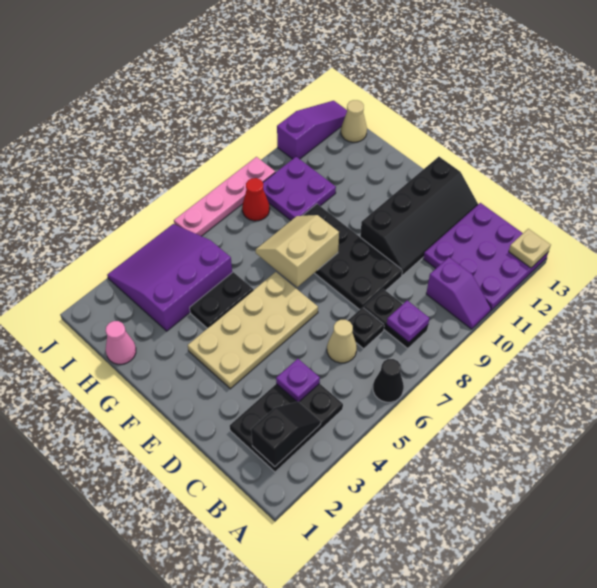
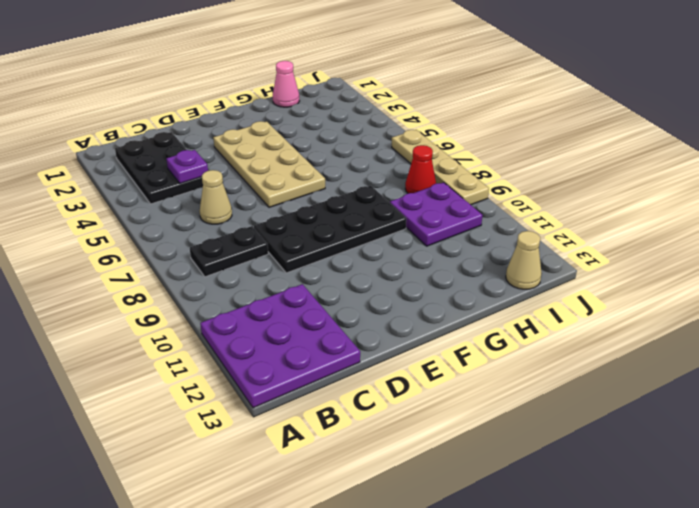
tan 1x4 plate [392,130,489,205] -> pink 1x4 plate [174,157,275,236]
none -> black 1x1 cone [373,359,404,402]
none -> purple 1x2 slope [426,257,491,329]
none -> black 1x1 plate [348,307,384,349]

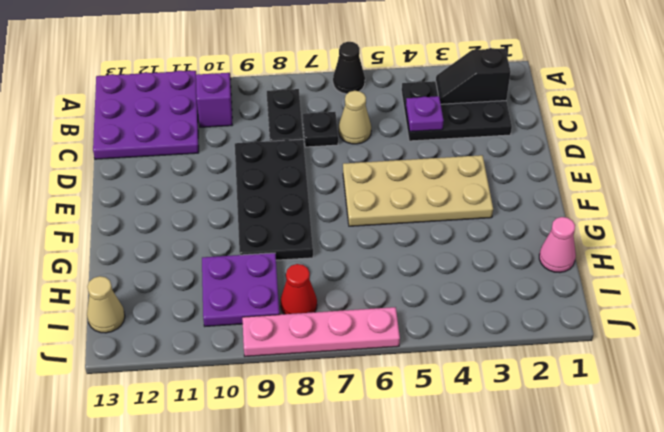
none -> black 2x4 slope [360,157,478,275]
none -> black 1x2 plate [190,272,253,328]
none -> purple 3x3 slope [107,224,232,331]

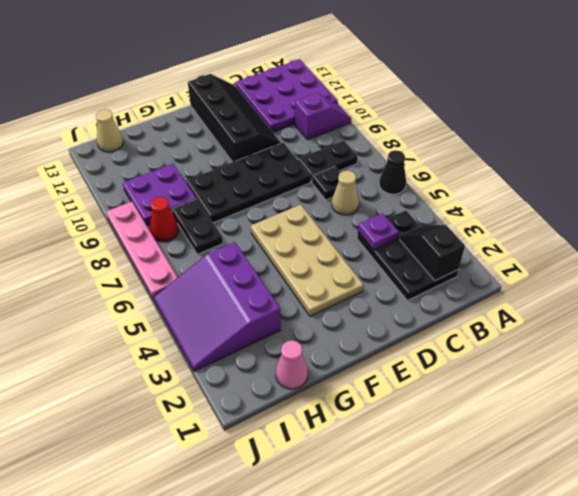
black 1x2 plate [172,199,223,254] -> black 1x2 plate moved to [190,272,253,328]
none -> purple 1x3 slope [277,101,347,159]
none -> tan 1x1 plate [509,229,551,268]
none -> purple 1x1 plate [387,300,430,342]

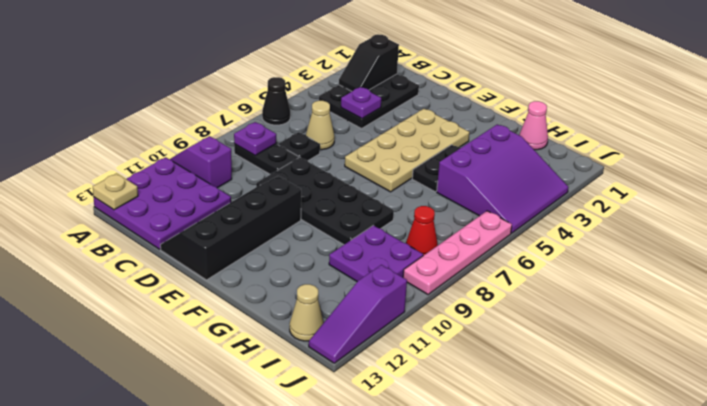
none -> tan 2x2 slope [256,215,339,287]

